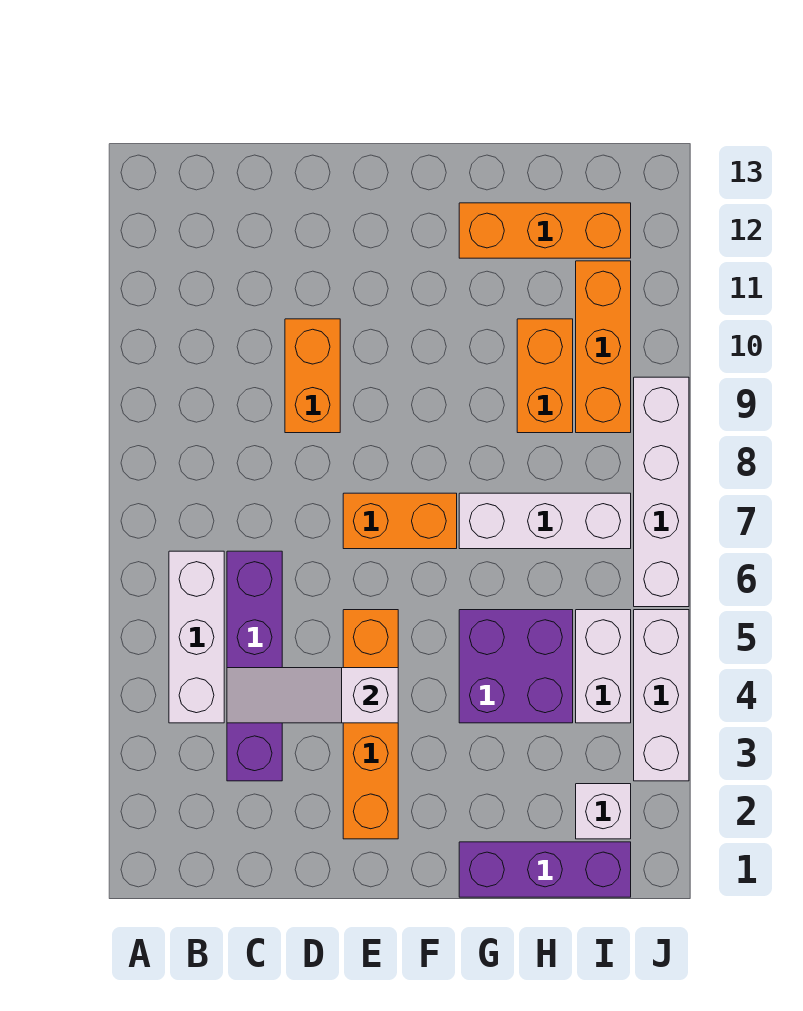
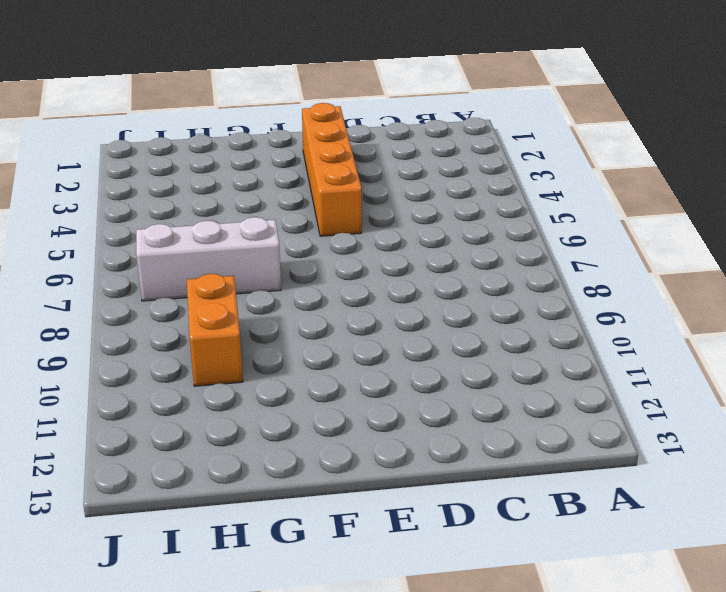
none -> white 1x3 brick [169,551,224,723]
none -> purple 1x4 brick [227,551,282,781]
none -> orange 1x2 brick [285,319,340,433]

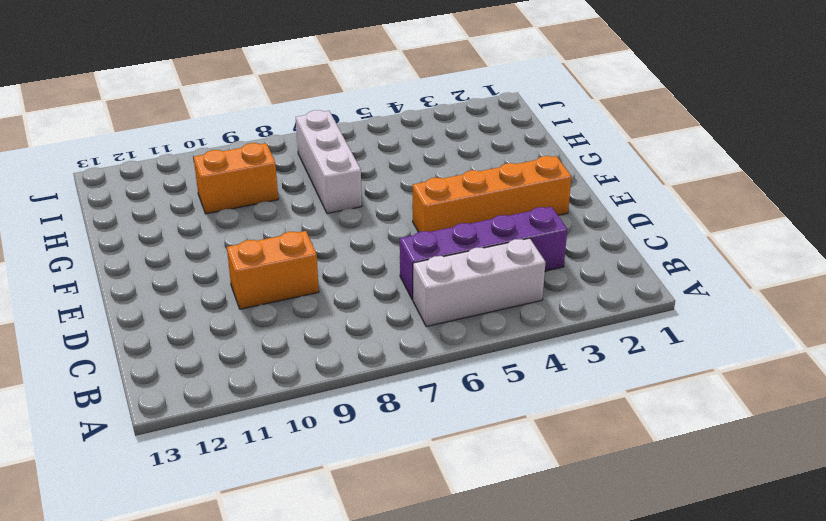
none -> orange 1x2 brick [343,493,457,549]
none -> purple 1x3 brick [459,842,631,897]
none -> purple 2x2 brick [459,610,573,723]

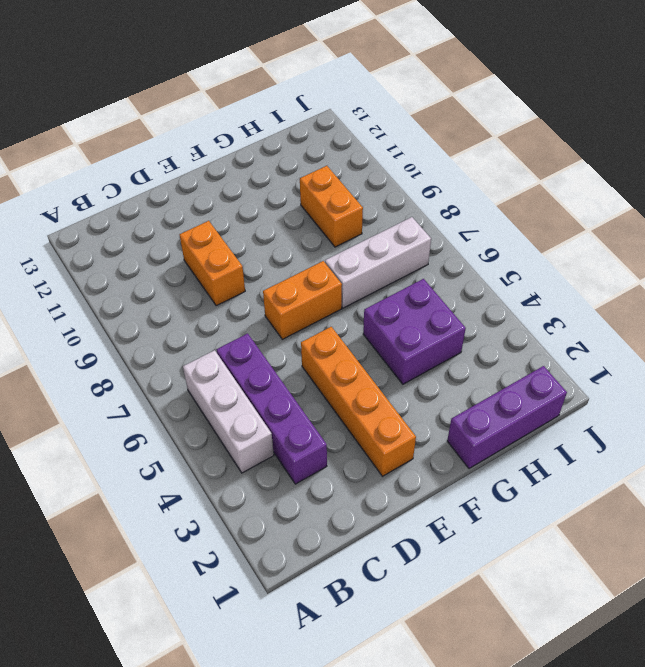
none -> orange 1x3 brick [459,203,631,258]
none -> white 1x1 brick [576,784,631,839]
none -> white 1x2 brick [576,610,631,723]

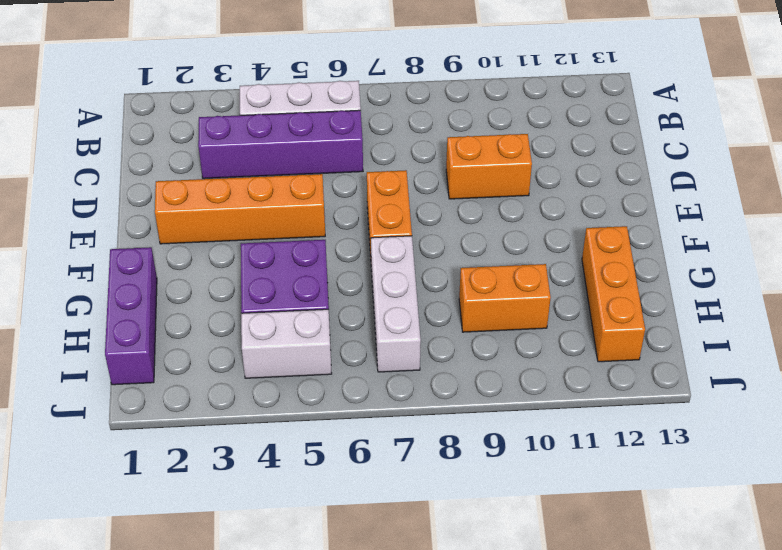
none -> white 1x1 brick [576,784,631,839]
none -> orange 1x3 brick [576,261,631,433]
none -> white 1x3 brick [634,610,689,781]

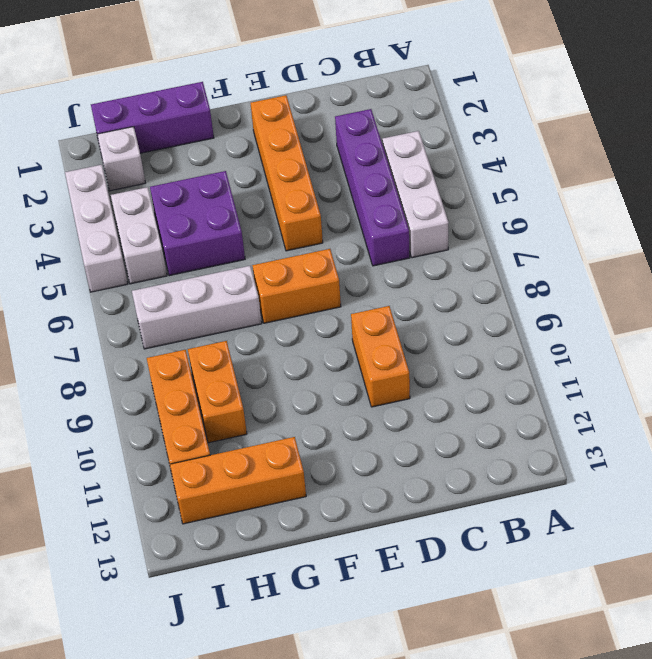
none -> white 1x4 brick [634,377,689,607]
none -> white 1x3 slope [227,668,398,723]

